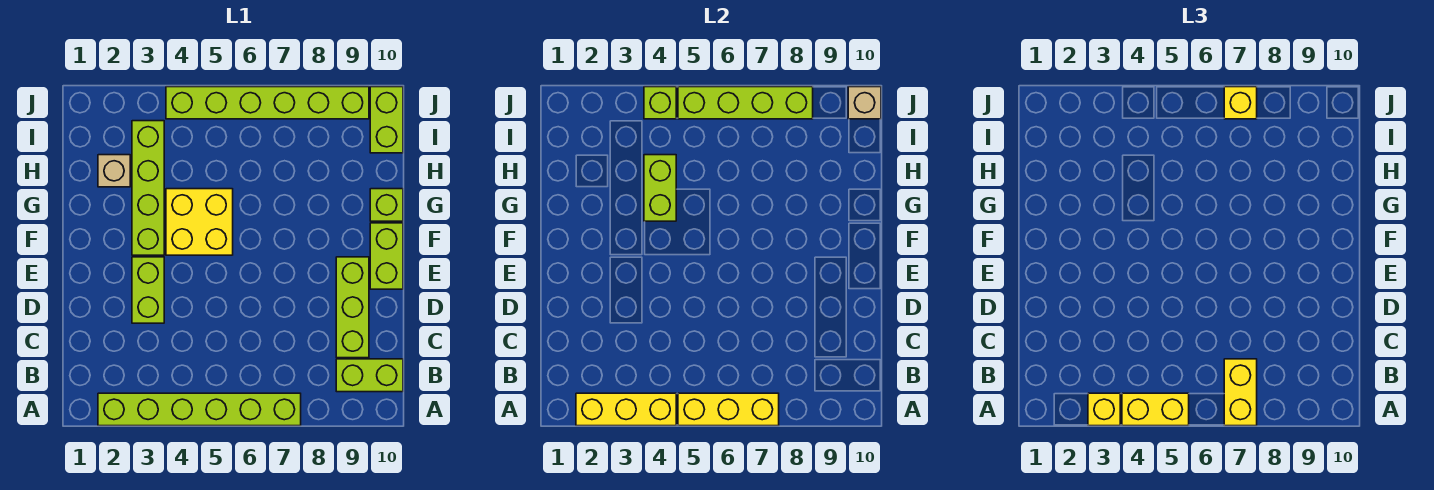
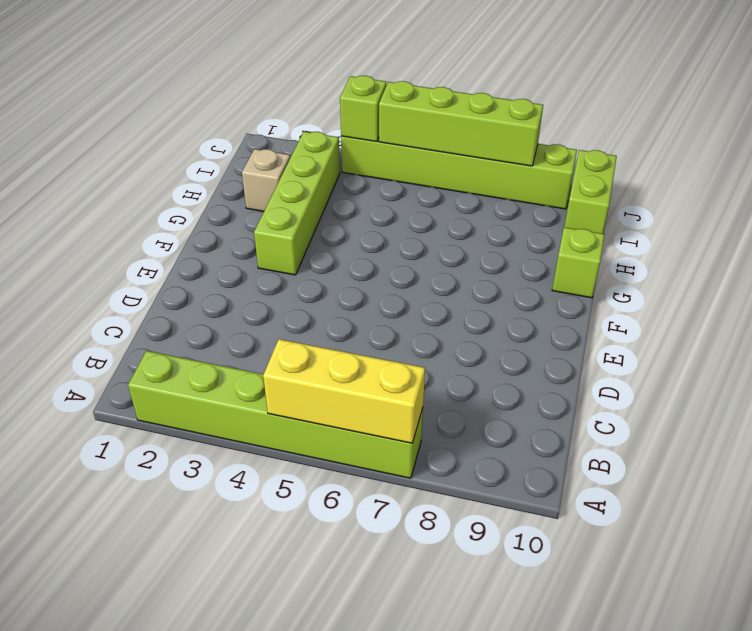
none -> lime 1x2 brick [336,359,403,392]
none -> lime 1x3 brick [336,257,369,358]
none -> lime 1x2 brick [132,257,164,323]

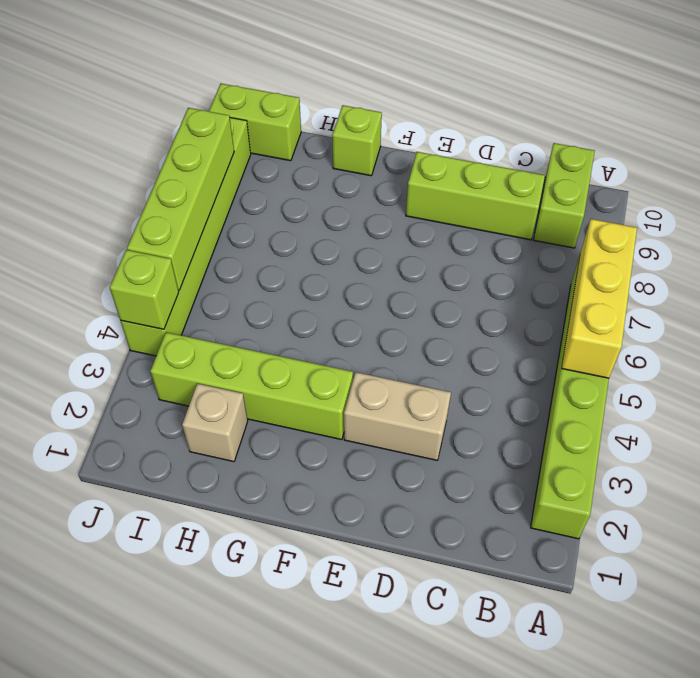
tan 1x2 brick [344,372,451,460] -> lime 1x2 brick [132,257,164,323]
none -> lime 1x2 brick [370,223,403,289]
none -> yellow 2x2 brick [166,189,233,255]
none -> yellow 1x3 brick [576,393,676,426]

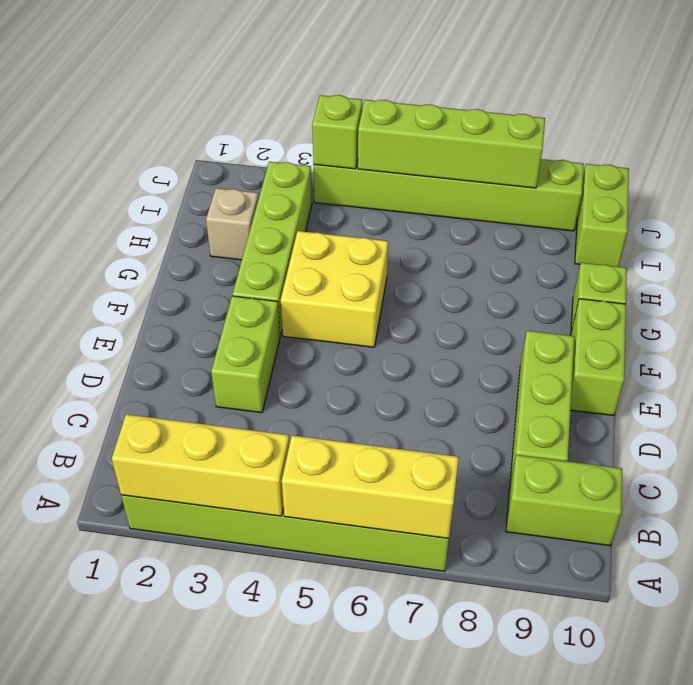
none -> lime 1x2 brick [644,155,676,221]
none -> tan 1x1 brick [848,87,881,119]
none -> yellow 1x1 brick [1088,393,1120,426]

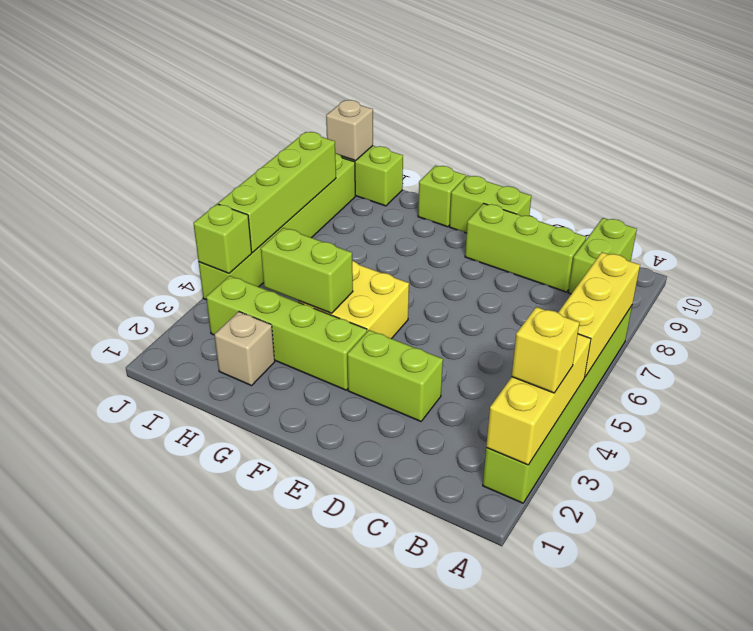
none -> yellow 1x2 brick [1122,393,1189,426]
none -> yellow 1x2 brick [1224,359,1257,426]
none -> yellow 1x1 brick [1224,87,1257,119]

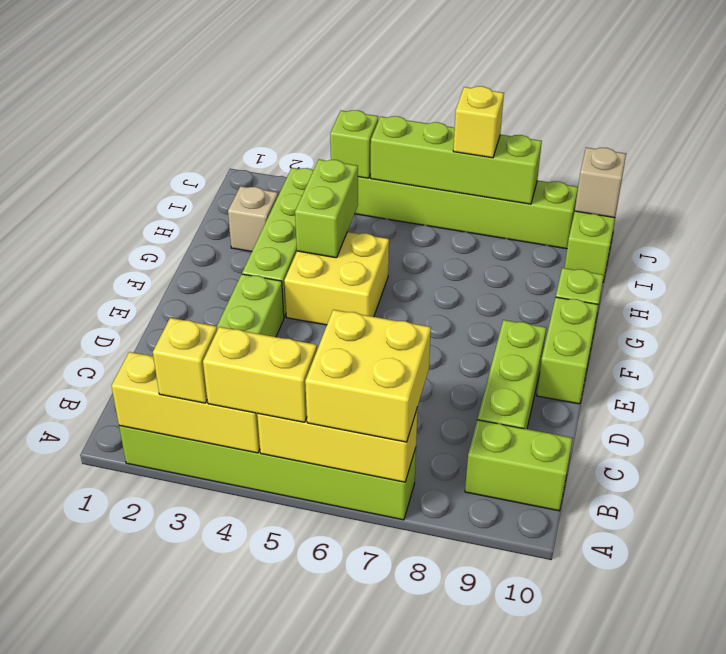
yellow 2x2 brick [305,310,431,442] -> yellow 1x2 brick [1224,359,1257,426]

